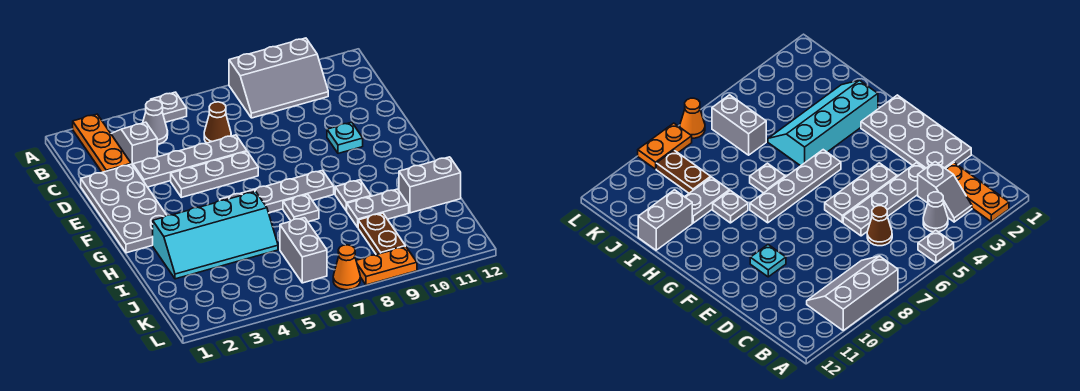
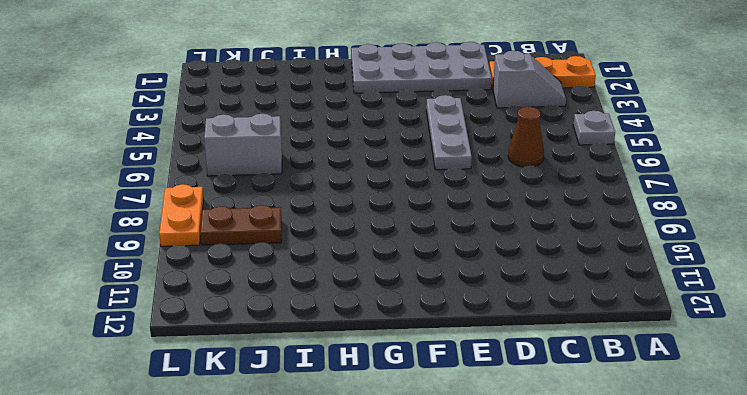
none -> grey 2x3 slope [229,38,328,118]
none -> grey 1x1 cone [143,100,168,144]
none -> grey 1x4 plate [133,135,247,187]

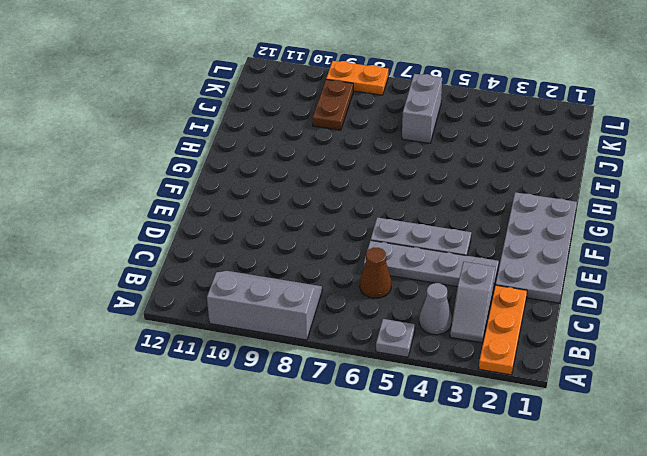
none -> cyan 1x1 plate [327,122,363,153]
none -> grey 1x4 plate [220,170,334,213]
none -> cyan 2x4 slope [153,192,278,279]

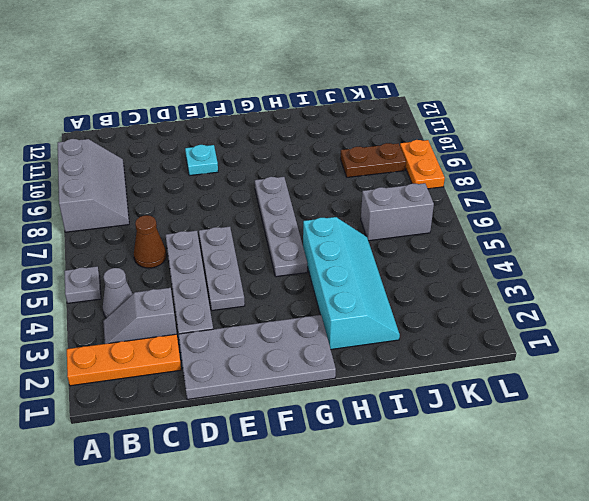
none -> grey 1x1 plate [283,194,319,222]
none -> grey 1x1 plate [335,180,371,211]
none -> grey 1x2 plate [347,189,409,227]

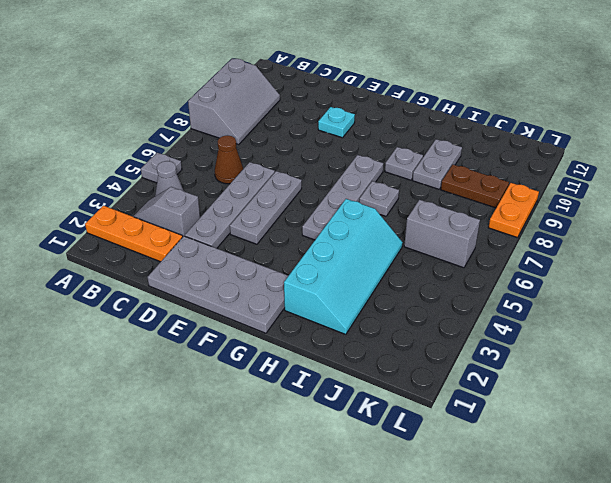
none -> grey 1x2 brick [399,157,461,213]
none -> orange 1x1 cone [333,245,360,290]

